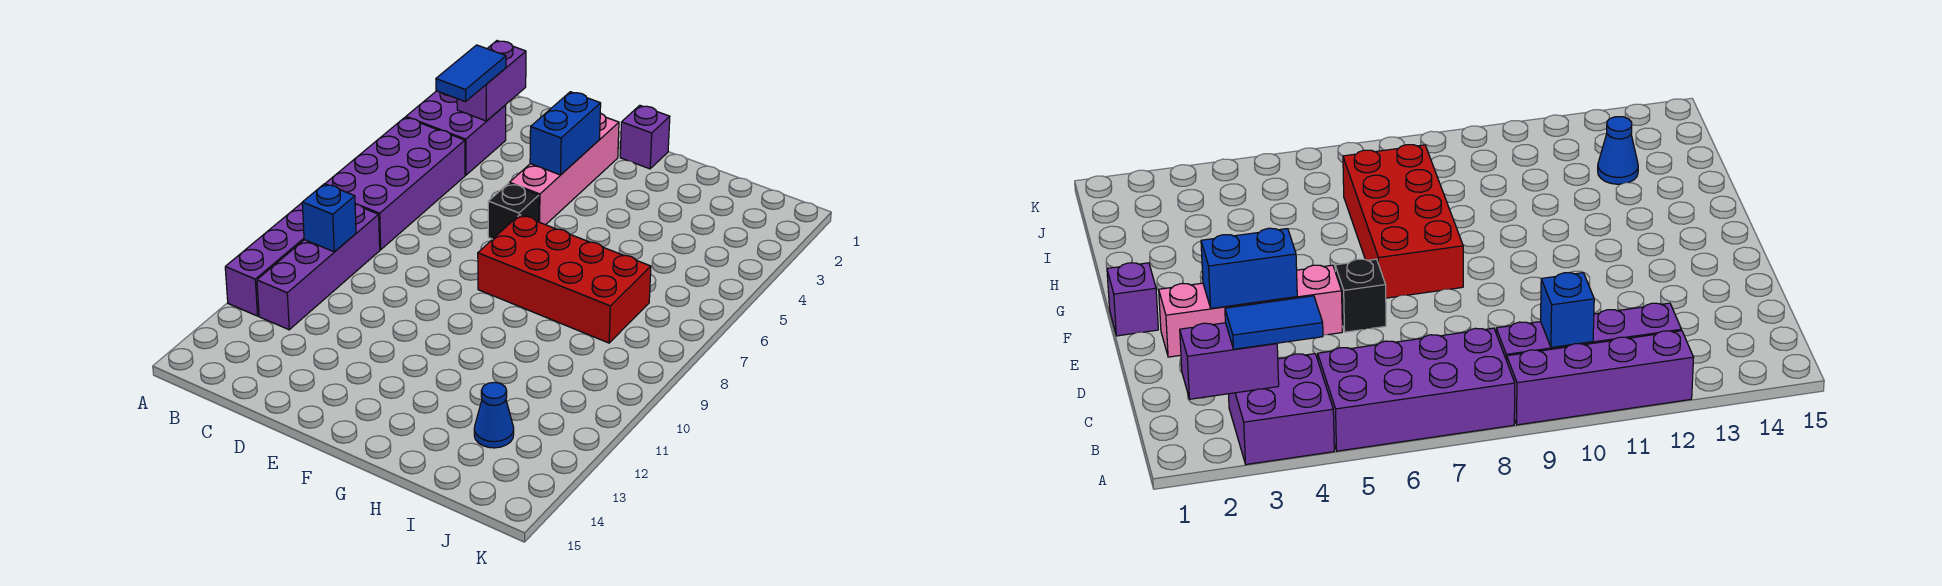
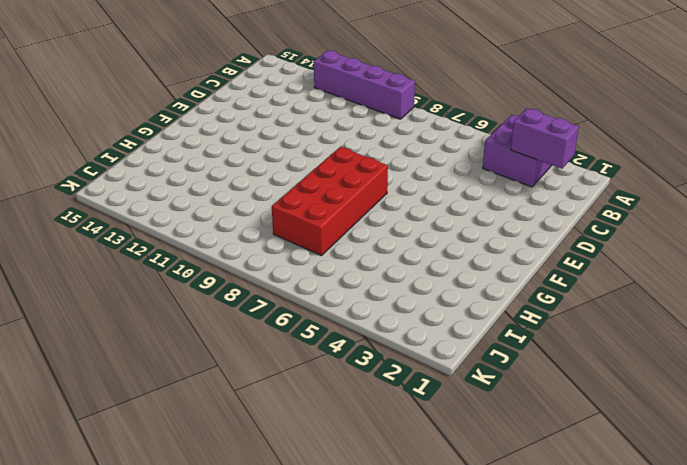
none -> purple 2x4 brick [325,117,465,250]
none -> purple 1x4 brick [257,204,380,330]
none -> pink 1x4 brick [509,113,619,225]

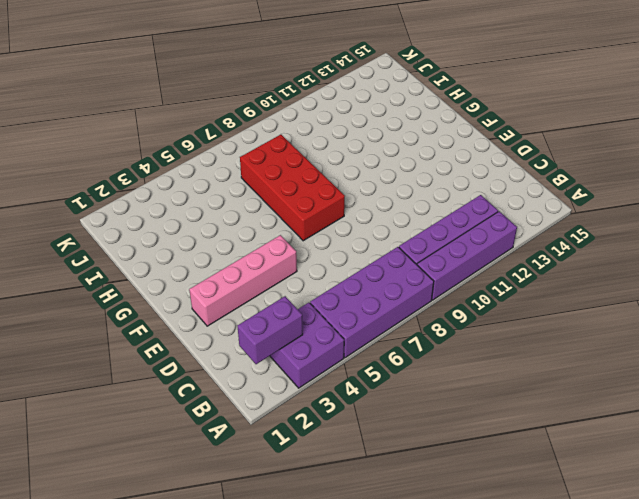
none -> black 1x1 brick [488,183,539,239]
none -> purple 1x1 brick [620,105,670,169]
none -> blue 1x1 cone [474,382,514,448]

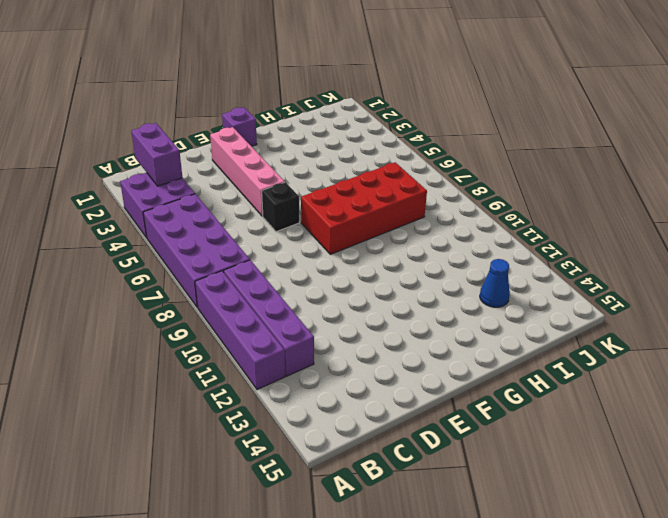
none -> blue 1x1 brick [302,184,356,252]
none -> blue 1x2 brick [530,92,601,175]
none -> blue 1x2 tile [436,45,506,102]

